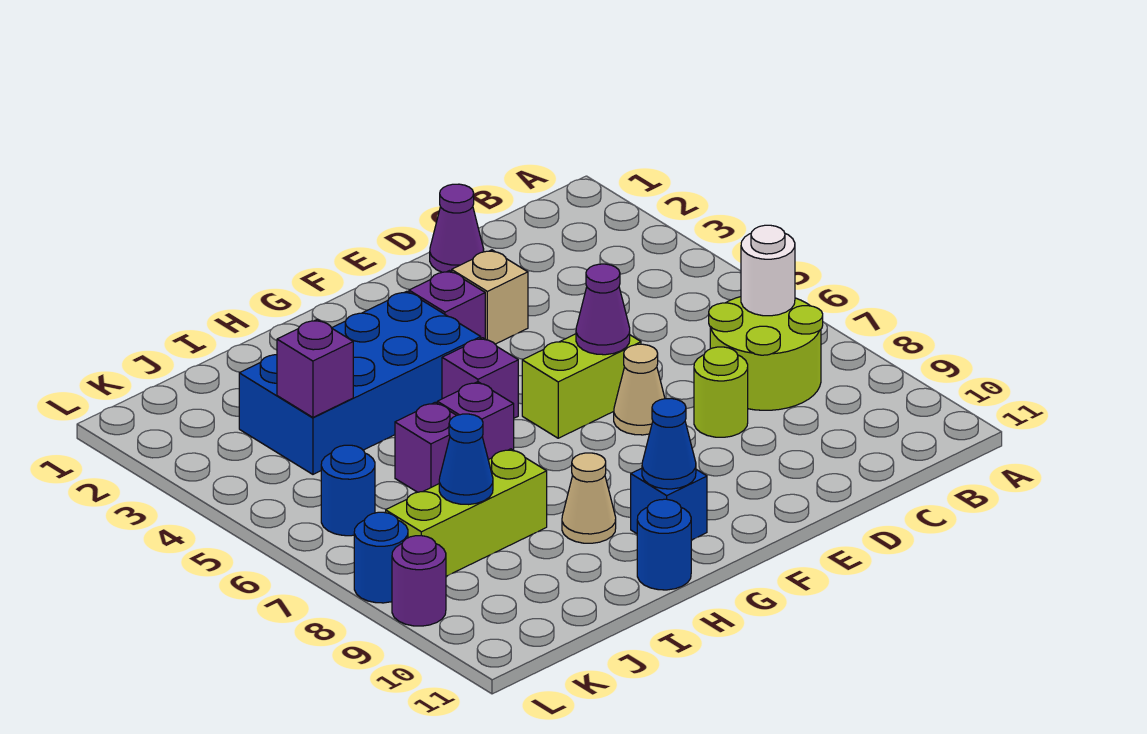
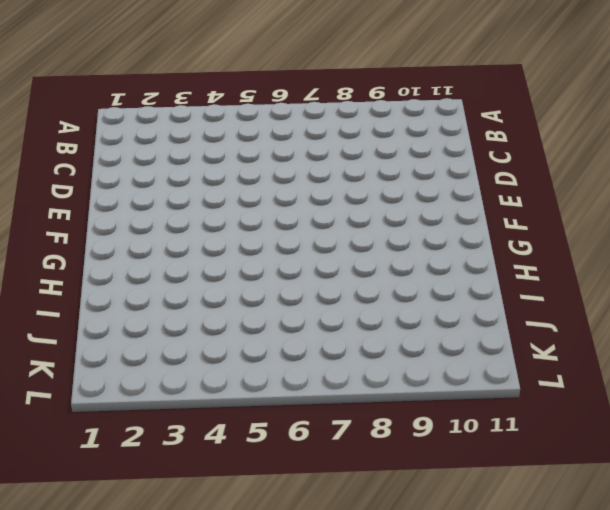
none -> lime 2x2 round brick [709,297,823,410]
none -> purple 1x1 cone [430,184,484,272]
none -> lime 1x1 round brick [694,347,748,437]

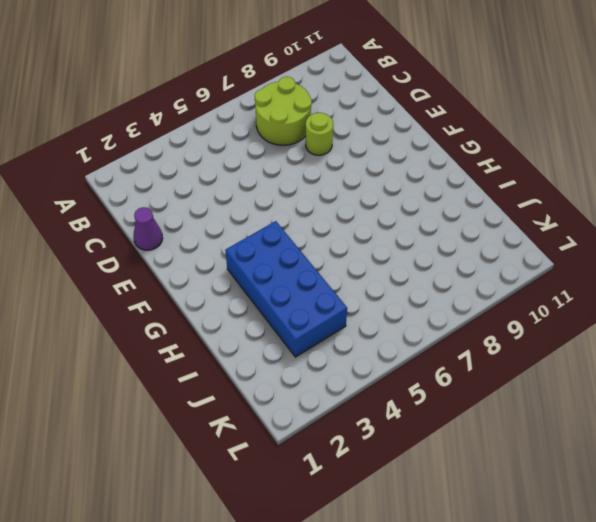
none -> tan 1x1 brick [452,250,528,344]
none -> lime 1x2 brick [522,334,641,438]
none -> tan 1x1 cone [614,344,665,435]

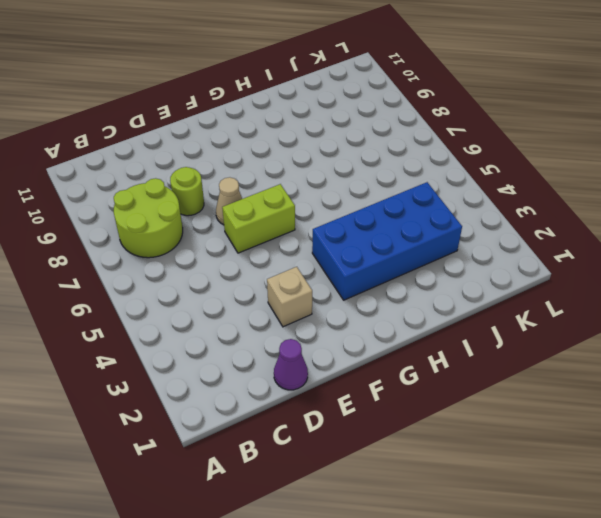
none -> purple 1x1 brick [409,271,485,339]
none -> purple 1x1 brick [442,338,518,418]
none -> blue 1x1 brick [631,468,707,540]

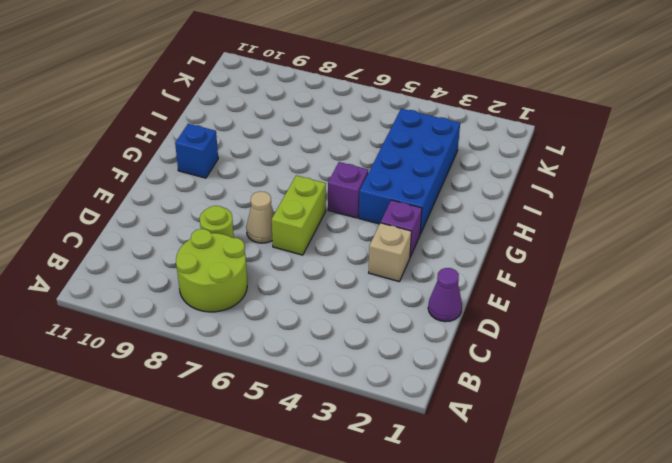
none -> purple 1x1 brick [437,382,514,460]
none -> tan 1x1 cone [562,453,616,543]
none -> blue 1x1 round brick [637,499,691,590]

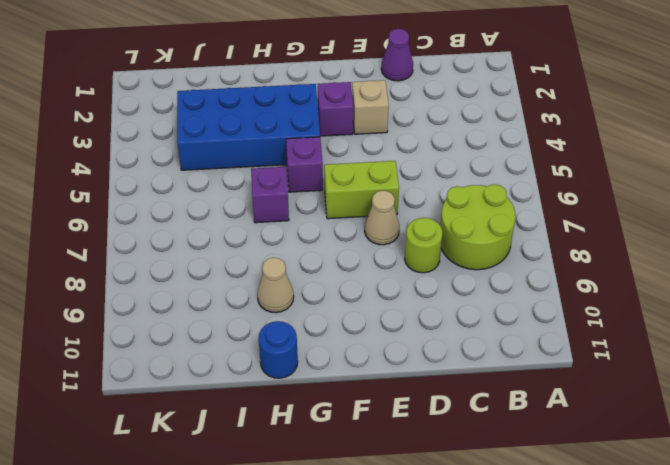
none -> blue 1x1 brick [631,468,707,540]
none -> purple 1x1 brick [395,402,456,492]
none -> lime 1x3 brick [386,449,547,576]

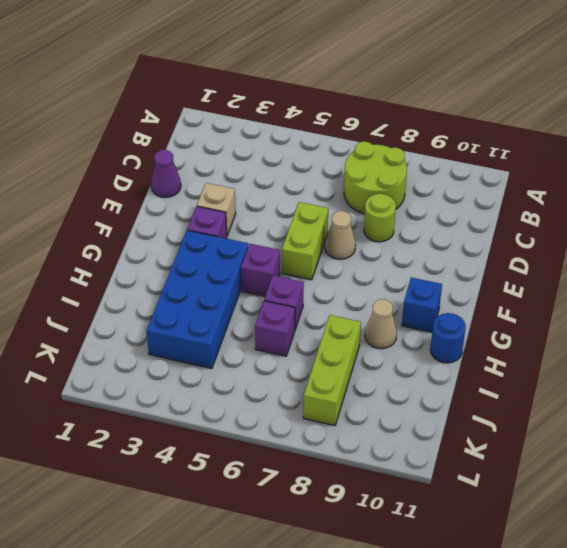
none -> blue 1x1 round brick [321,445,375,536]
none -> blue 1x1 round brick [354,512,408,603]
none -> purple 1x1 round brick [392,536,446,626]

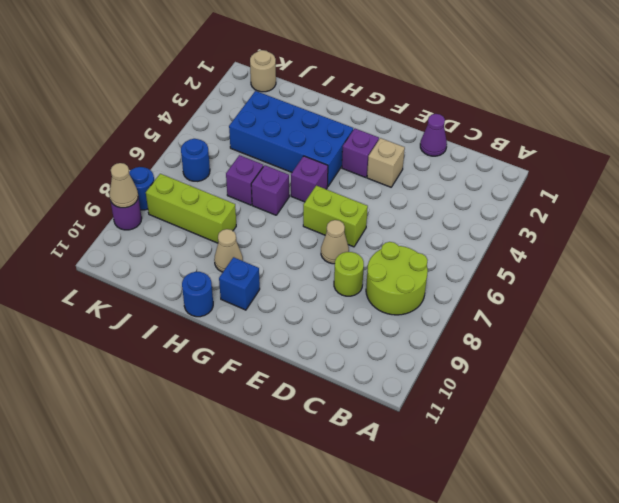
tan 1x1 round brick [250,50,276,92] -> none
tan 1x1 cone [109,163,138,208] -> none
none -> white 1x1 round brick [741,225,795,316]
none -> purple 1x1 cone [576,264,630,355]
none -> blue 1x1 cone [642,398,696,489]

